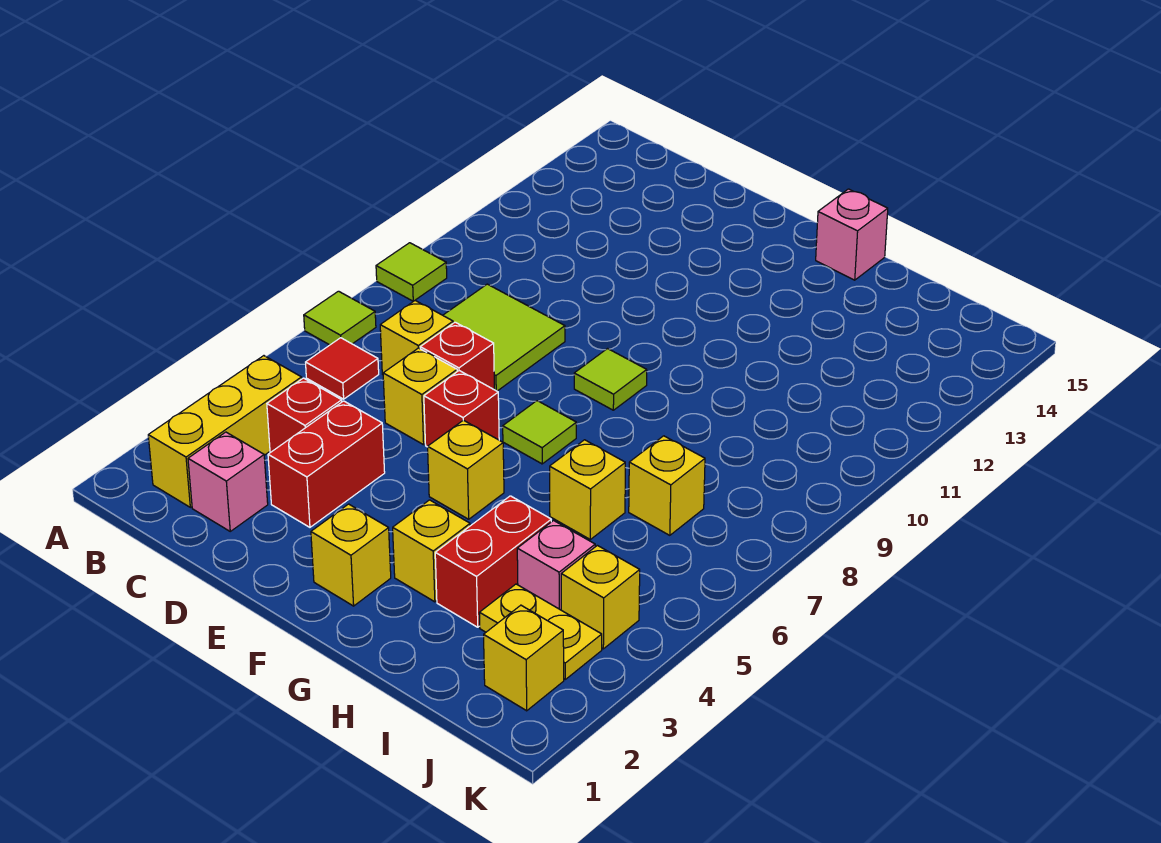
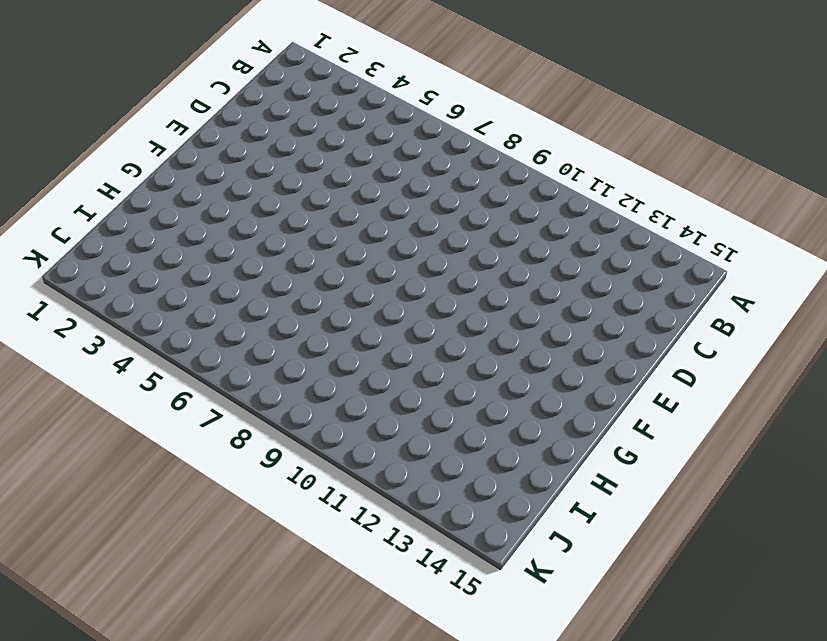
none -> lime 1x1 tile [304,291,376,345]
none -> lime 1x1 tile [376,243,447,301]
none -> yellow 1x3 brick [148,356,302,507]

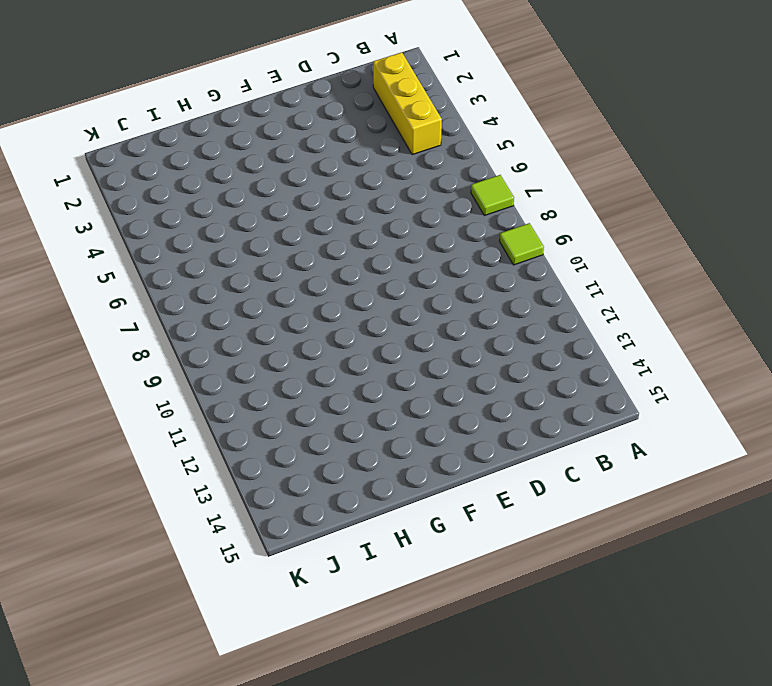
none -> red 1x1 tile [306,338,379,399]
none -> pink 1x1 brick [188,432,268,531]
none -> red 1x1 brick [267,378,342,453]

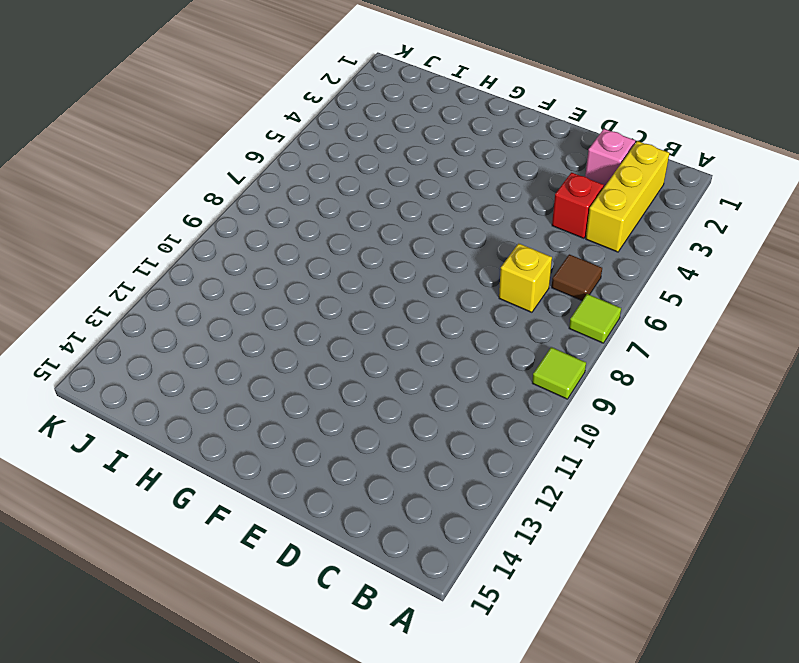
brown 1x1 tile [552,254,602,301] -> red 1x1 tile [306,338,379,399]
none -> lime 2x2 tile [443,284,565,391]
none -> red 1x2 brick [268,401,385,527]
none -> yellow 1x1 brick [383,348,457,445]

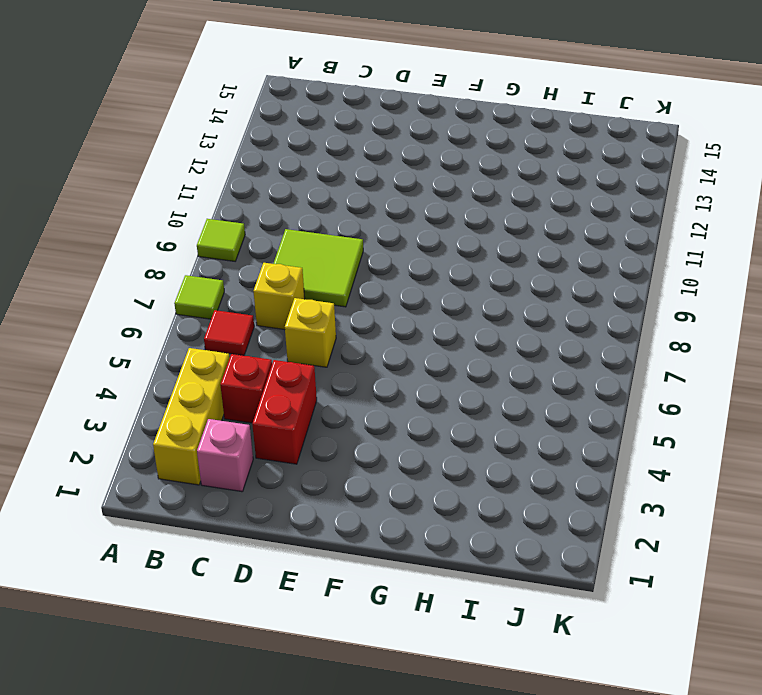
none -> red 1x1 brick [420,322,495,390]
none -> red 1x1 brick [424,371,499,447]
none -> yellow 1x1 brick [311,504,391,606]

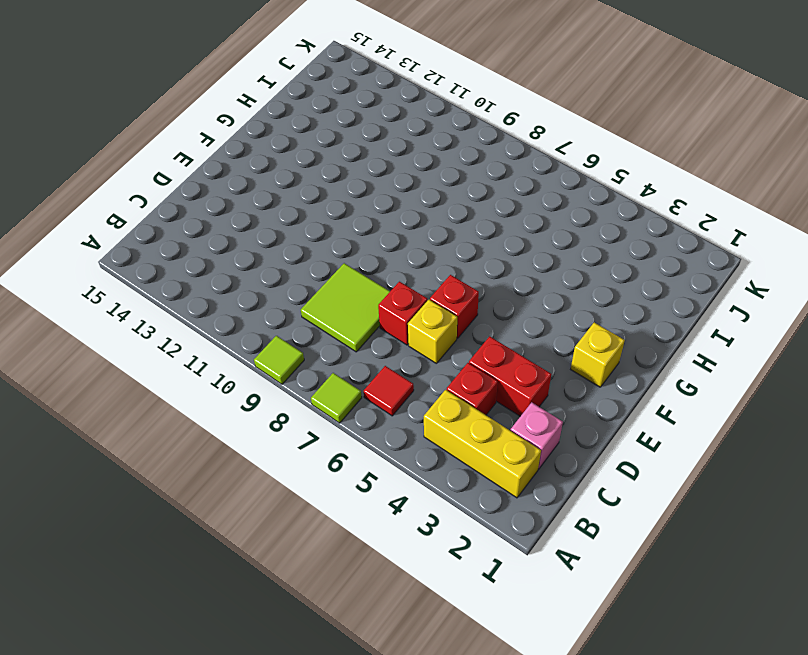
none -> yellow 1x1 brick [380,301,453,374]
none -> yellow 1x1 brick [428,420,504,519]
none -> lime 1x1 tile [503,401,576,464]

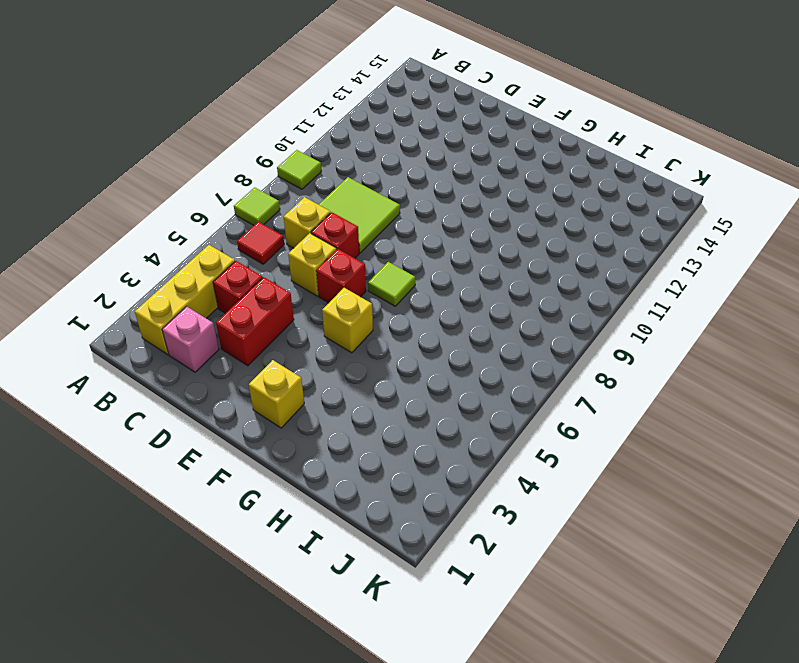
none -> lime 1x1 tile [574,349,647,410]
none -> yellow 1x1 brick [393,500,470,602]
none -> pink 1x1 brick [816,189,888,280]

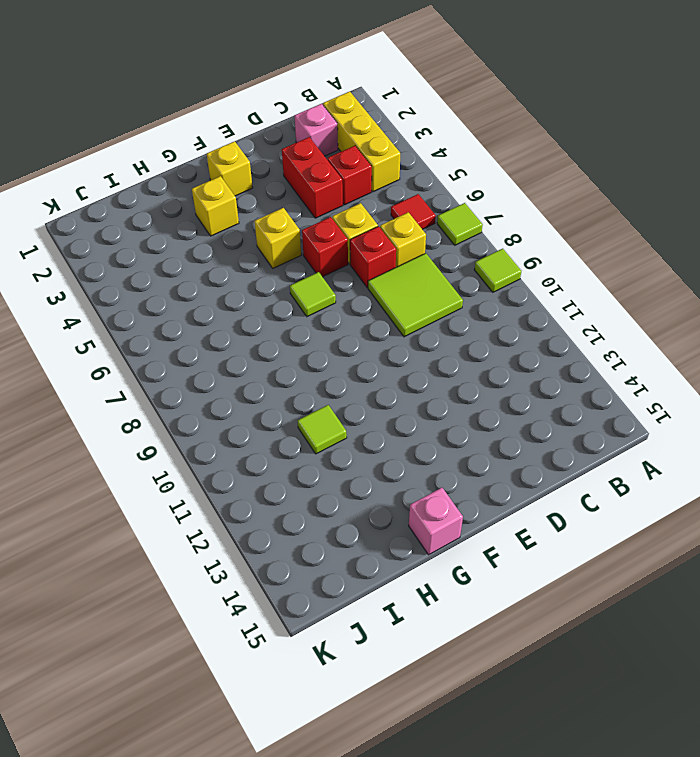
lime 1x1 tile [298,405,347,454] -> lime 1x1 tile moved to [574,349,647,410]
none -> red 1x2 brick [435,496,551,627]
none -> yellow 1x1 brick [550,440,625,539]
none -> yellow 1x2 plate [479,584,602,679]

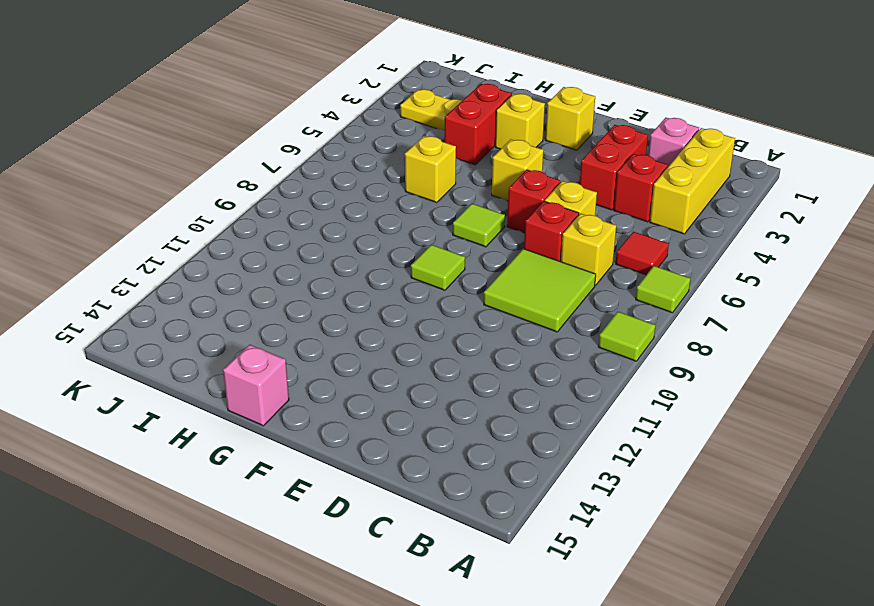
none -> pink 1x1 brick [517,521,595,610]
none -> yellow 1x1 brick [629,436,705,535]
none -> yellow 1x1 brick [484,605,564,711]

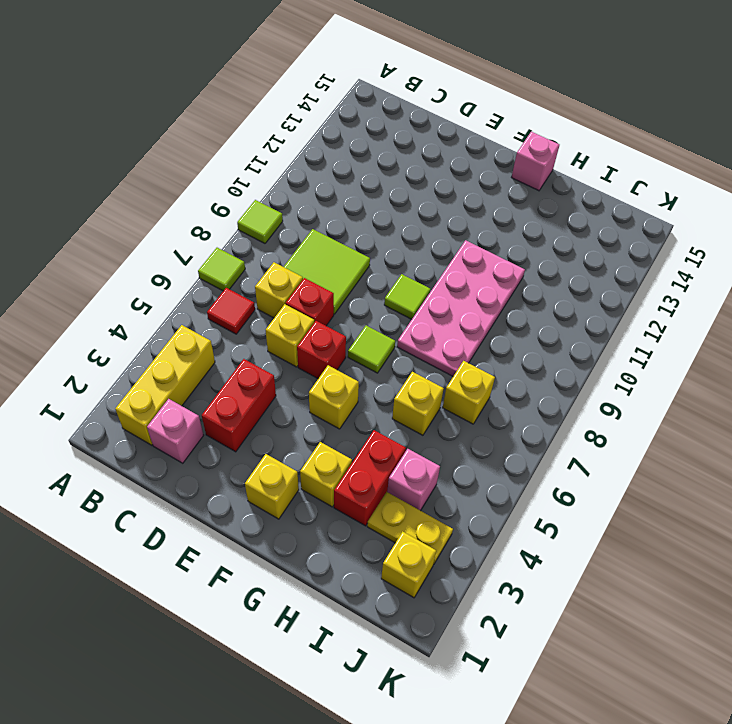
pink 2x4 plate [397,240,525,376] -> none
none -> red 1x1 brick [267,378,342,453]
none -> yellow 1x1 brick [561,545,640,649]

